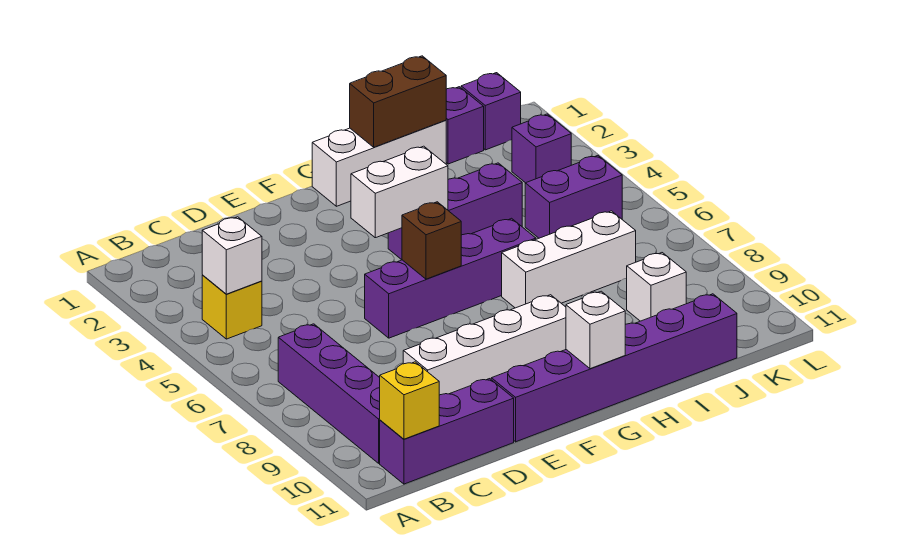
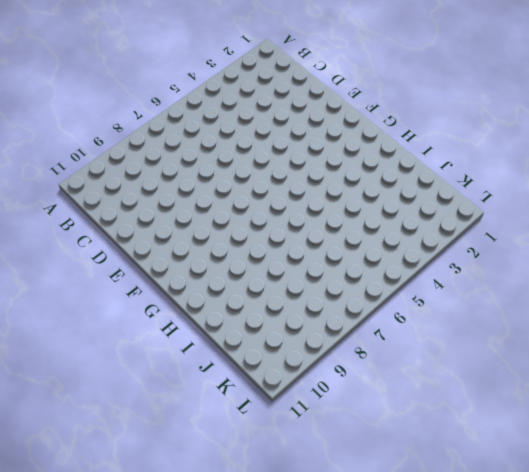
none -> yellow 1x1 brick [202,275,262,339]
none -> purple 1x4 brick [278,324,380,463]
none -> purple 1x3 brick [380,379,514,484]

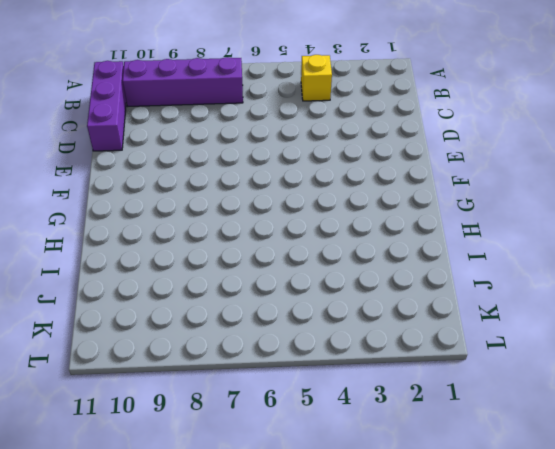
none -> white 1x4 brick [403,295,566,395]
none -> purple 1x4 brick [365,218,536,338]
none -> purple 1x6 brick [491,294,737,442]

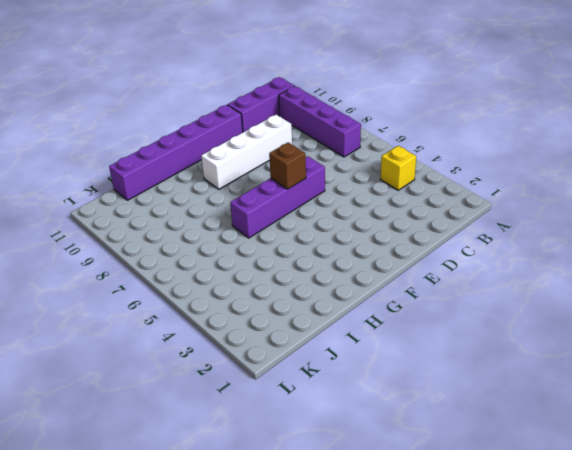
none -> white 1x3 brick [312,120,446,206]
none -> purple 1x3 brick [388,163,522,260]
none -> white 1x3 brick [502,211,636,308]

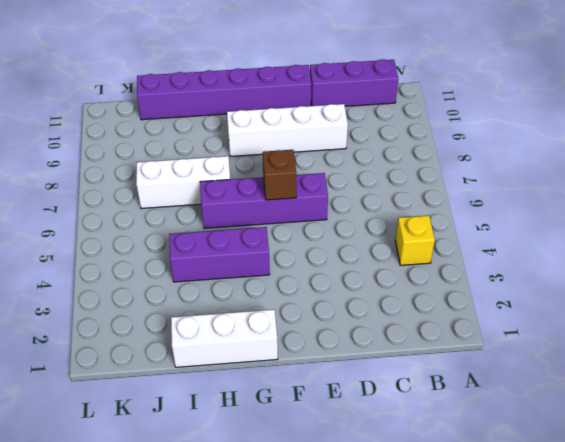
none -> purple 1x4 brick [278,324,380,463]
none -> purple 1x1 brick [446,87,484,164]
none -> purple 1x2 brick [525,156,622,238]

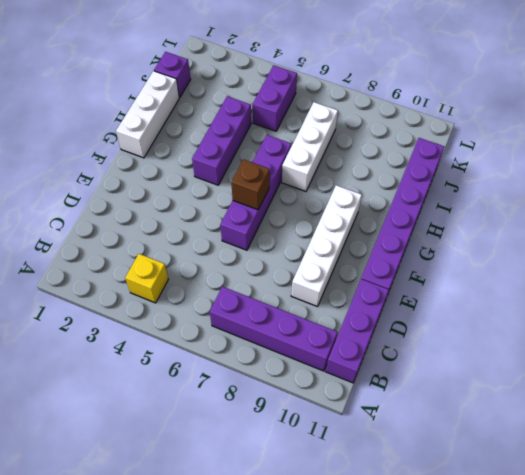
none -> white 1x1 brick [627,253,686,321]
none -> purple 1x1 brick [461,73,521,150]
none -> purple 1x1 brick [512,114,571,183]

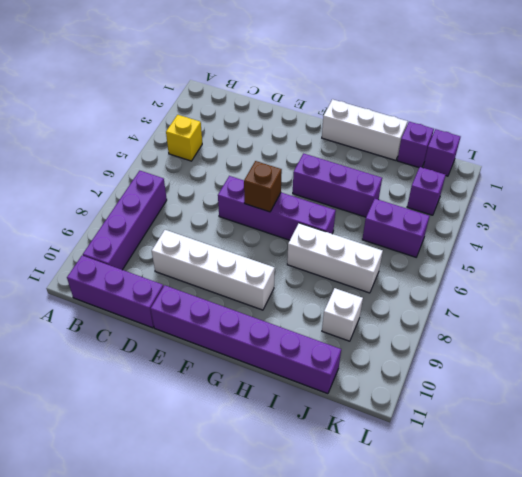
none -> white 1x1 brick [202,217,262,294]
none -> yellow 1x1 brick [380,362,439,439]
none -> white 1x2 brick [351,146,448,238]

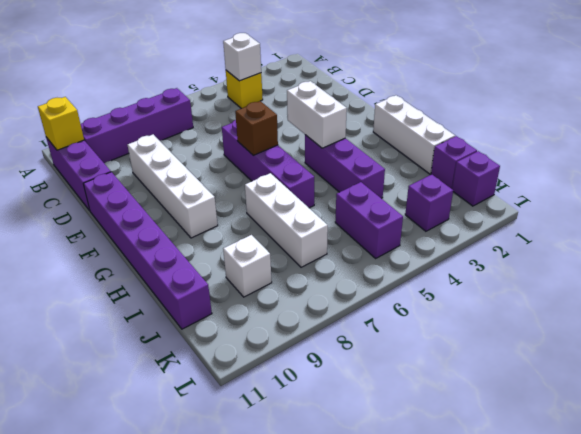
none -> white 1x1 brick [566,291,625,369]
none -> brown 1x2 brick [350,56,446,147]

